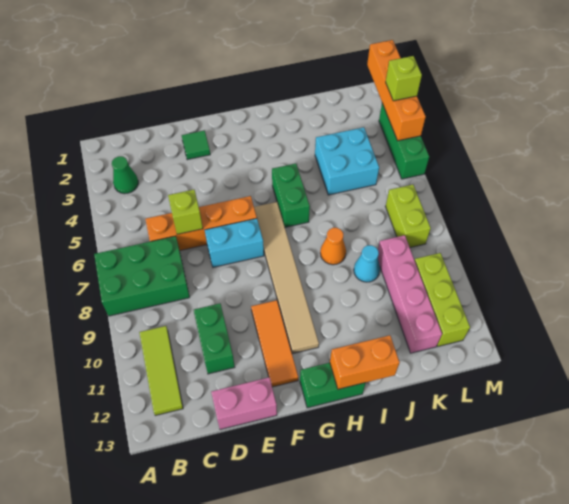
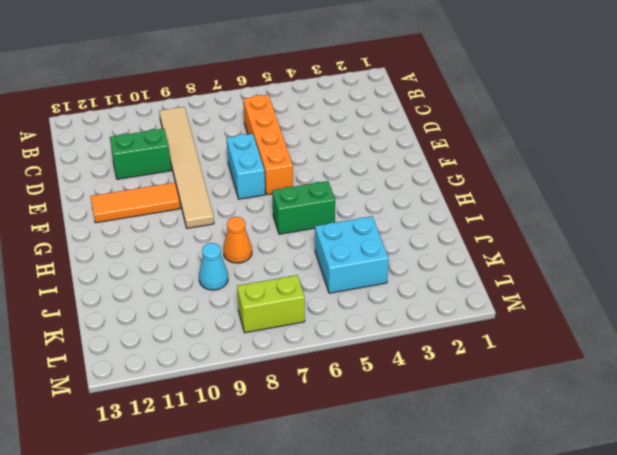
tan 1x6 tile [159,107,214,228] -> tan 1x6 tile turned to [254,202,319,354]
none -> green 2x3 brick [94,236,190,316]
none -> green 1x1 cone [112,156,138,194]
none -> lime 1x3 tile [139,326,183,415]

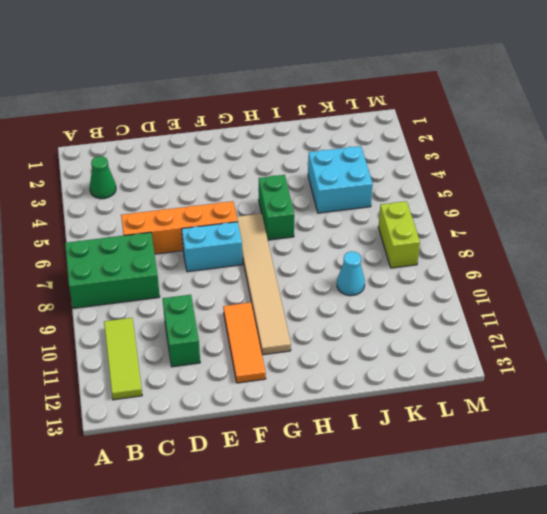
none -> pink 1x2 brick [211,377,277,429]
none -> green 1x1 tile [182,130,210,160]
none -> green 1x2 brick [300,363,366,408]

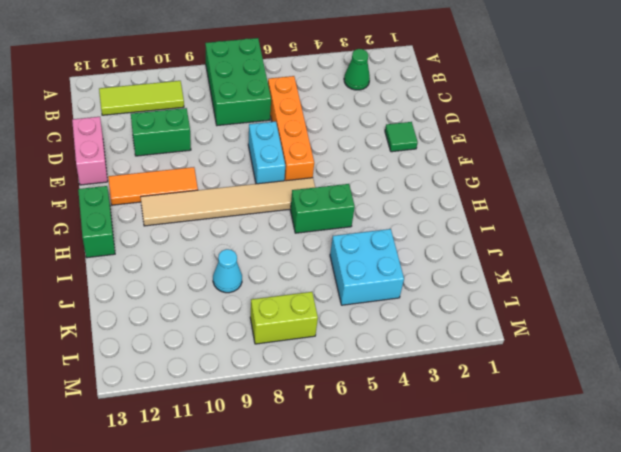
none -> orange 1x1 cone [320,228,346,265]
none -> pink 1x4 brick [378,235,442,353]
none -> lime 1x3 brick [415,253,470,346]

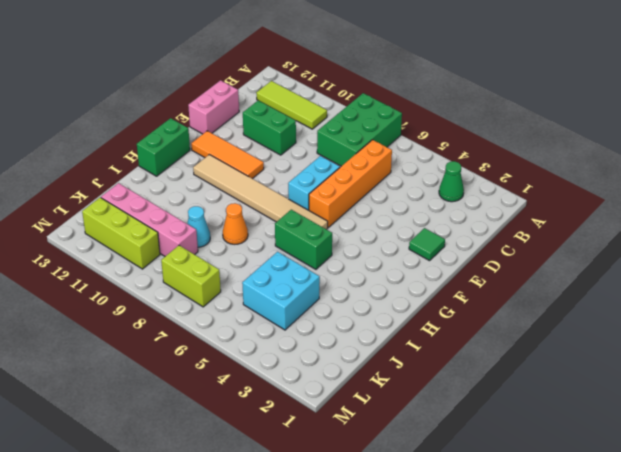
none -> green 1x3 brick [379,104,429,179]
none -> lime 1x1 brick [168,190,203,234]
none -> orange 1x2 brick [330,335,400,389]

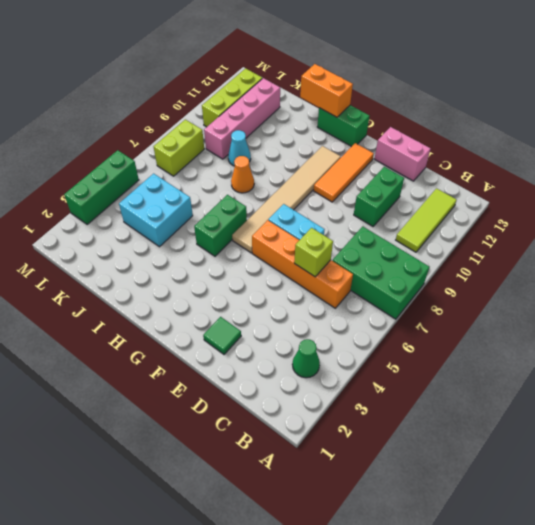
none -> orange 1x4 brick [367,40,426,141]
none -> lime 1x1 brick [386,56,422,101]

